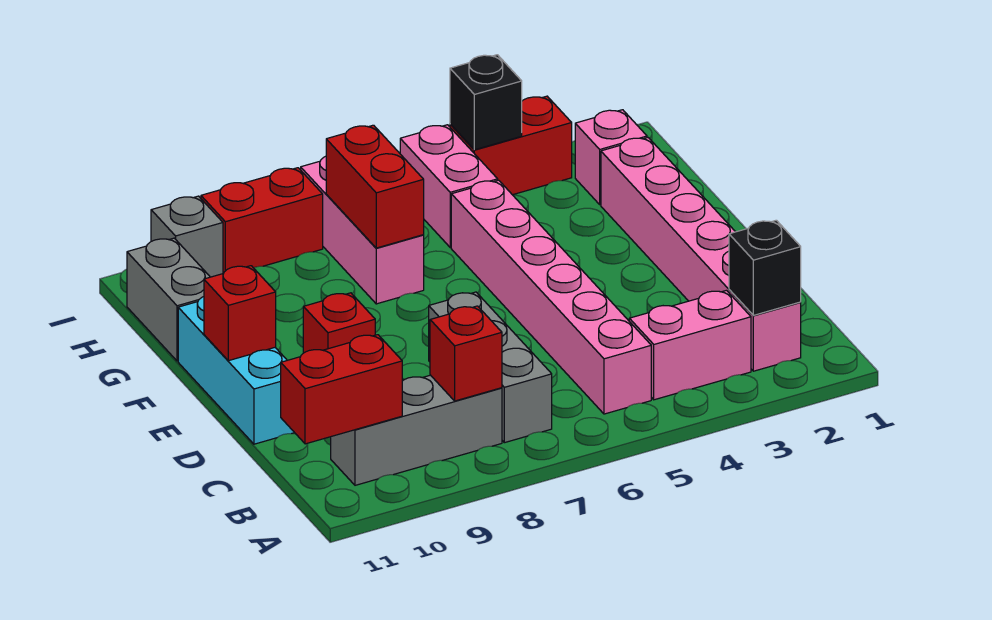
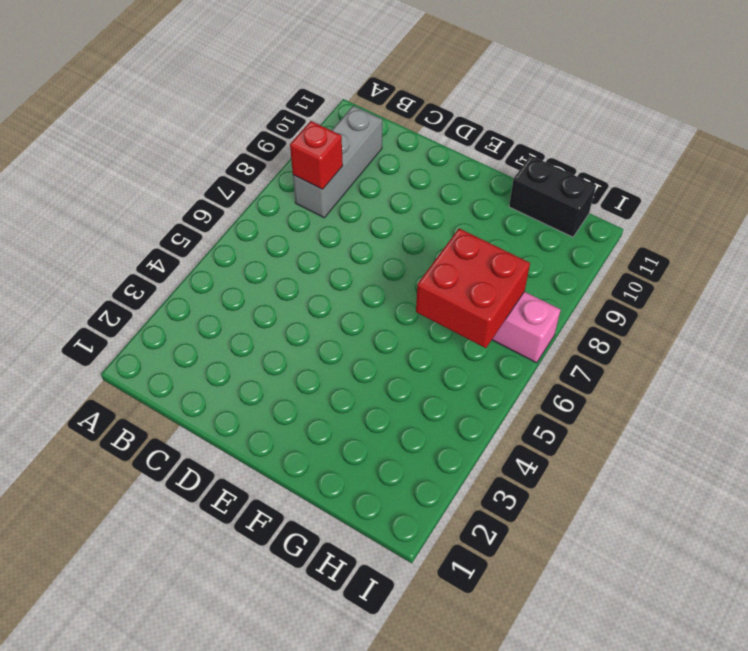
red 2x2 brick [416,228,530,348] -> red 1x2 brick [326,125,424,248]
black 1x2 brick [509,156,596,237] -> grey 1x2 brick [127,238,210,361]
none -> pink 1x6 brick [601,138,801,371]
none -> pink 1x2 brick [629,290,751,400]
none -> pink 1x6 brick [451,180,651,414]

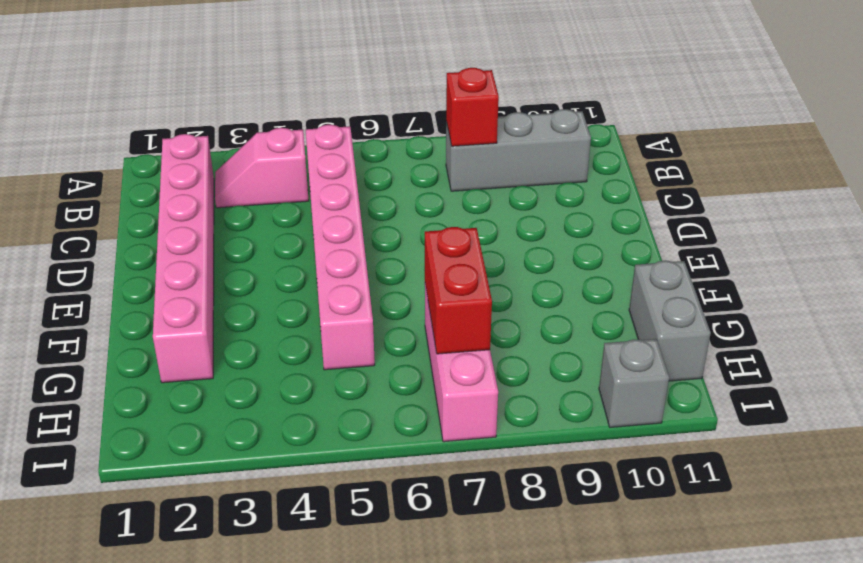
pink 1x2 slope [215,128,309,208] -> pink 1x2 brick [629,290,751,400]
none -> grey 1x3 brick [429,292,552,443]
none -> cyan 1x3 brick [178,297,294,444]
none -> red 1x1 brick [303,293,375,353]

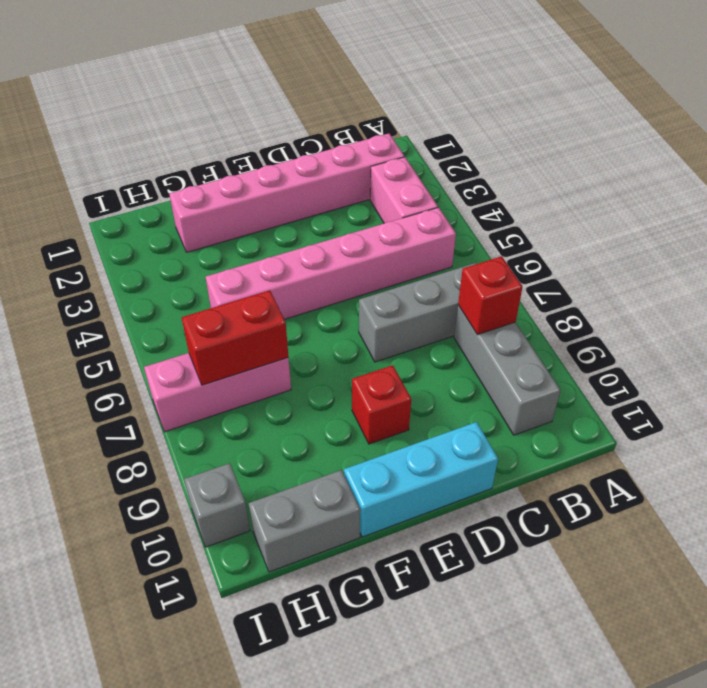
none -> pink 1x1 brick [575,110,647,205]
none -> pink 1x2 brick [400,125,498,248]
none -> red 1x2 brick [450,96,572,195]

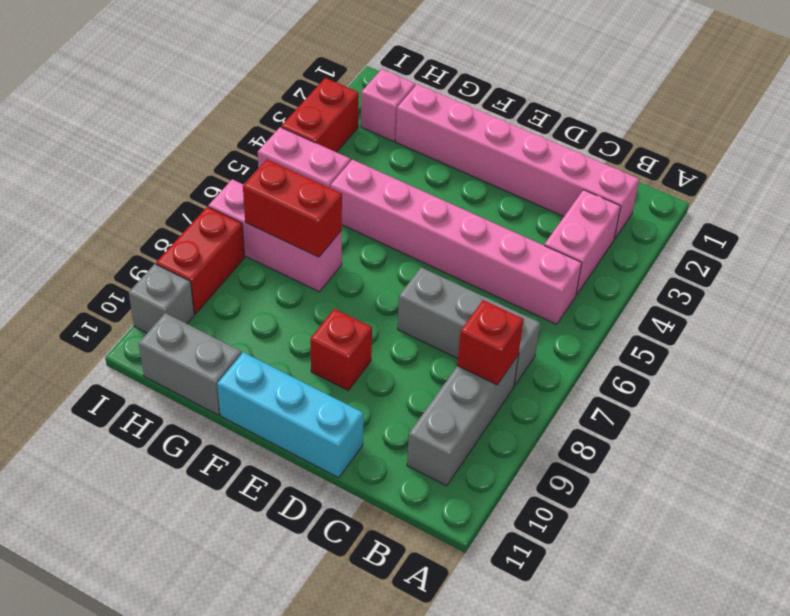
none -> black 1x1 brick [729,220,801,315]
none -> red 1x2 brick [281,335,402,444]
none -> red 1x1 brick [204,266,276,361]

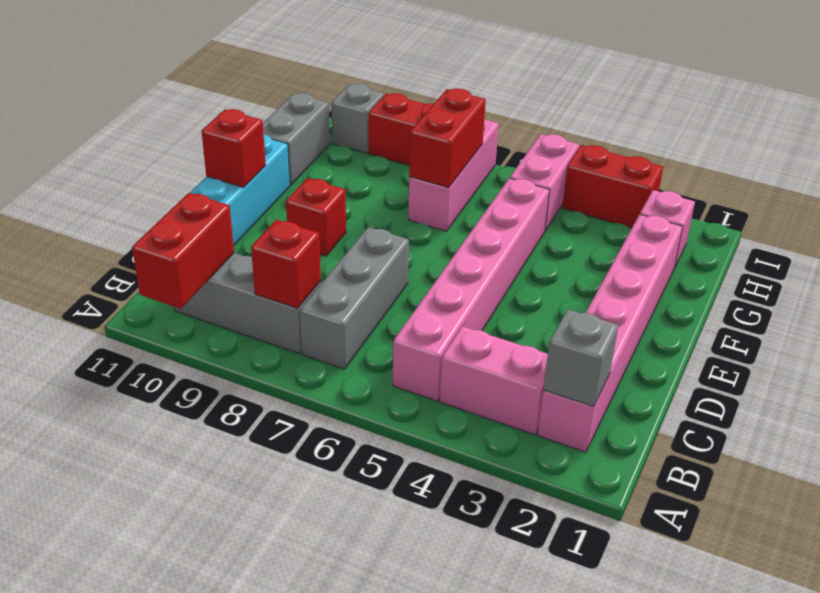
red 1x2 brick [132,193,234,309] -> red 1x2 brick turned to [281,335,402,444]
grey 1x1 brick [543,309,618,406] -> black 1x1 brick [729,220,801,315]
none -> black 1x1 brick [450,55,522,150]

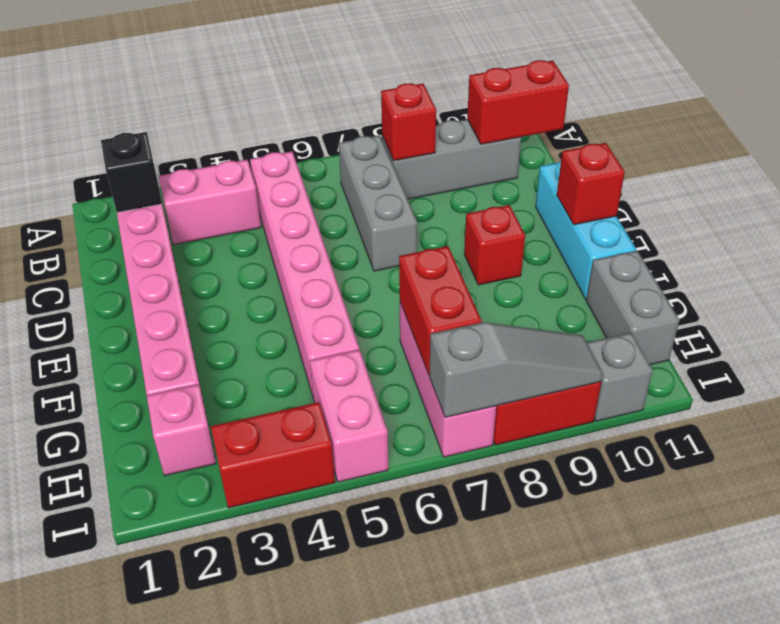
grey 1x3 slope [429,322,603,417] -> none
none -> black 1x1 brick [450,55,522,150]

